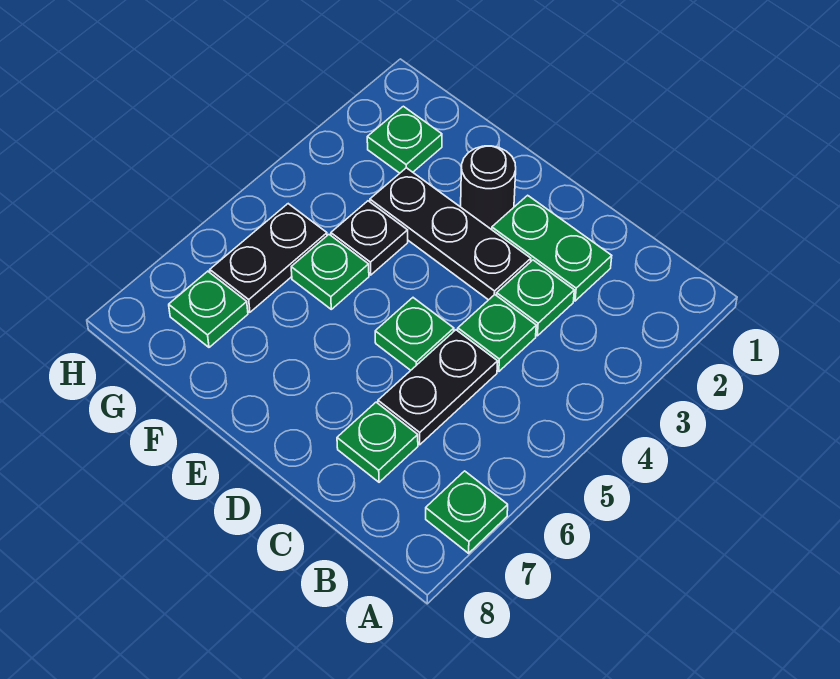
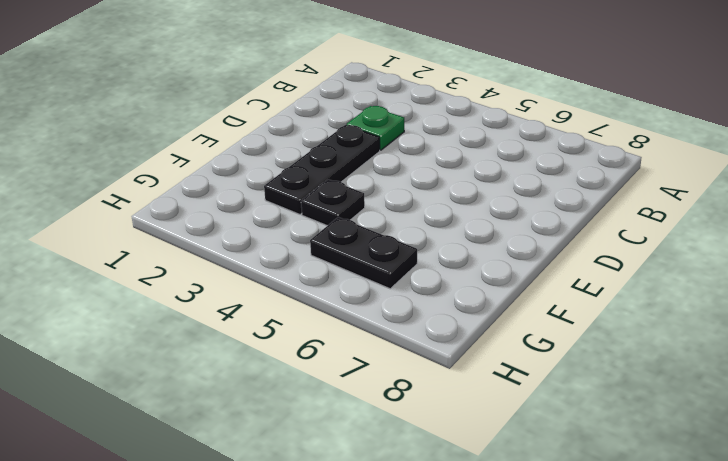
none -> green 1x1 plate [426,471,508,553]
none -> green 1x2 plate [491,195,612,301]
none -> green 1x1 plate [458,295,536,371]

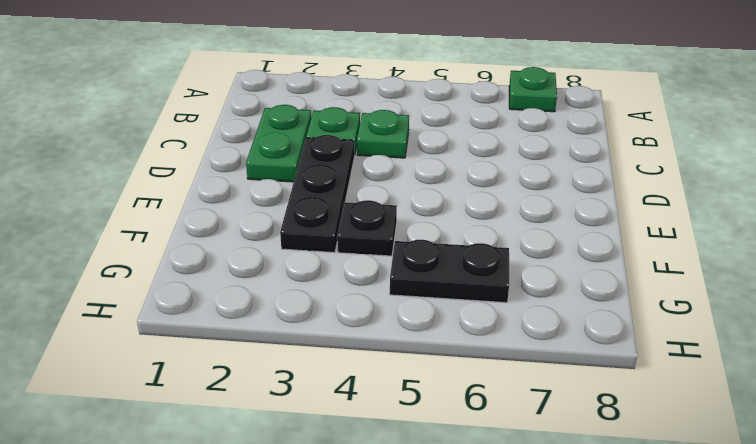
none -> black 1x2 plate [378,330,498,445]
none -> green 1x1 plate [337,402,418,482]
none -> green 1x1 plate [375,298,454,370]

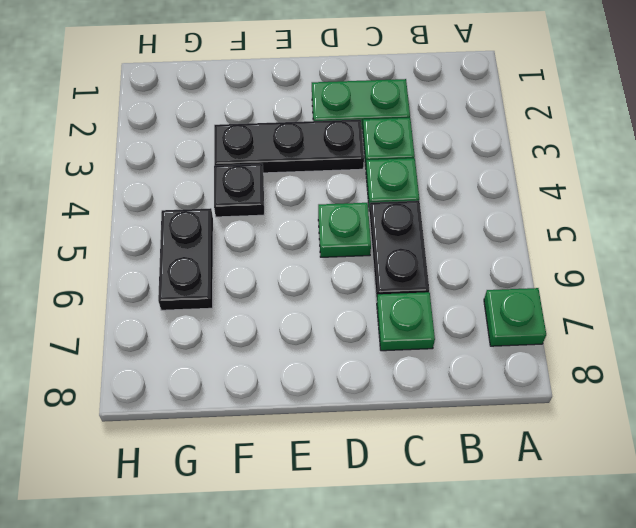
none -> black 1x1 round brick [461,146,516,229]
none -> green 1x1 plate [291,235,369,309]
none -> green 1x1 plate [367,106,442,173]

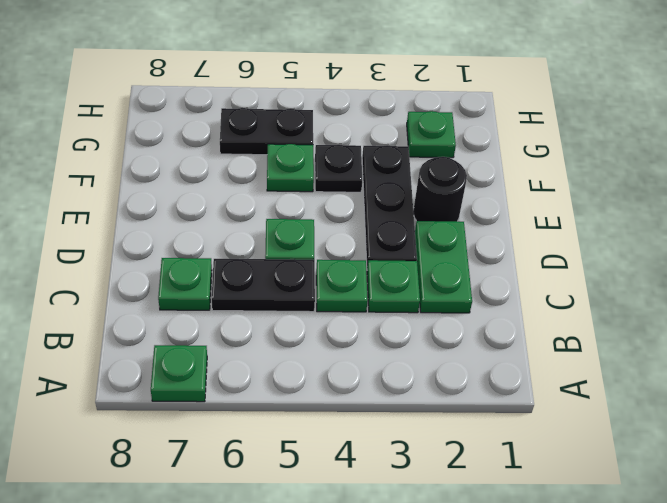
none -> green 1x1 plate [169,271,248,347]

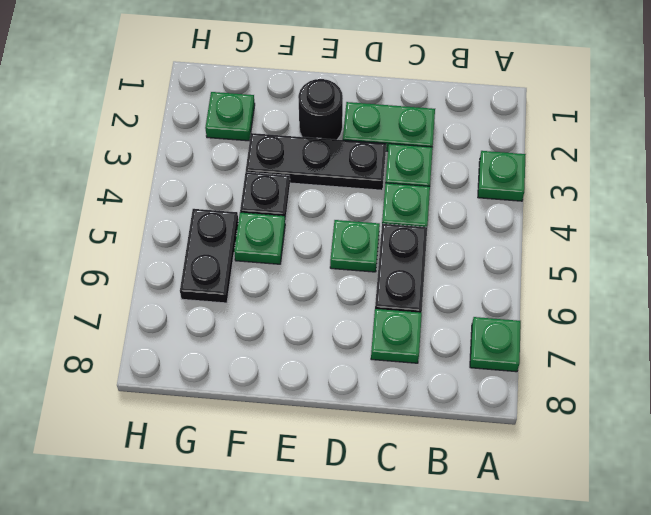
green 1x1 plate [478,151,526,201] -> green 1x1 plate moved to [169,271,248,347]

